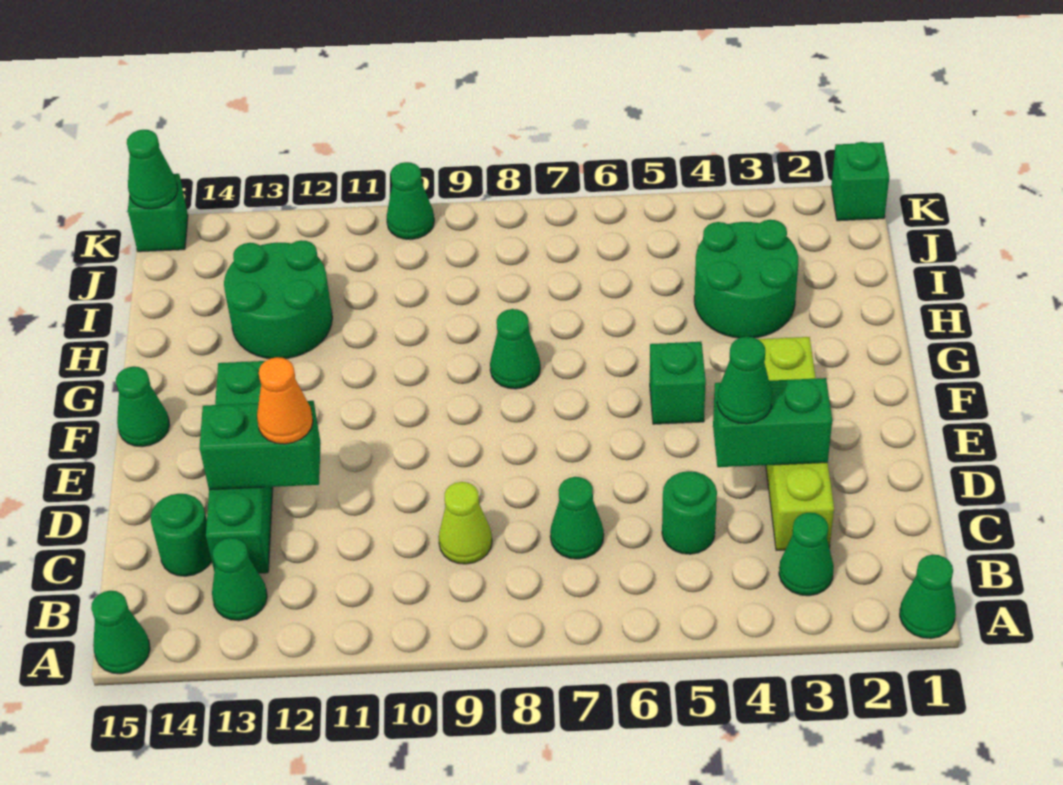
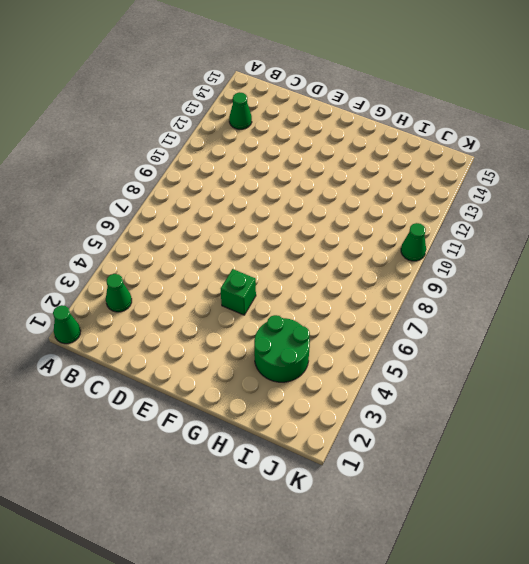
none -> green 1x1 cone [91,591,150,674]
none -> lime 1x4 brick [758,337,834,550]
none -> green 1x1 round brick [662,471,717,554]

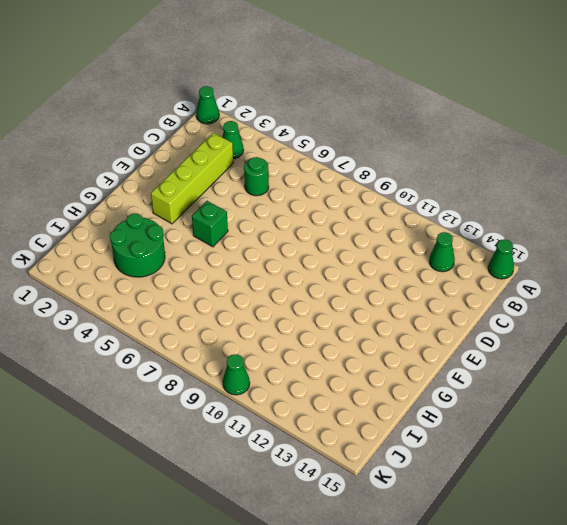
none -> green 1x1 cone [550,477,604,559]
none -> lime 1x1 cone [439,482,492,564]
none -> green 1x4 brick [206,361,273,573]

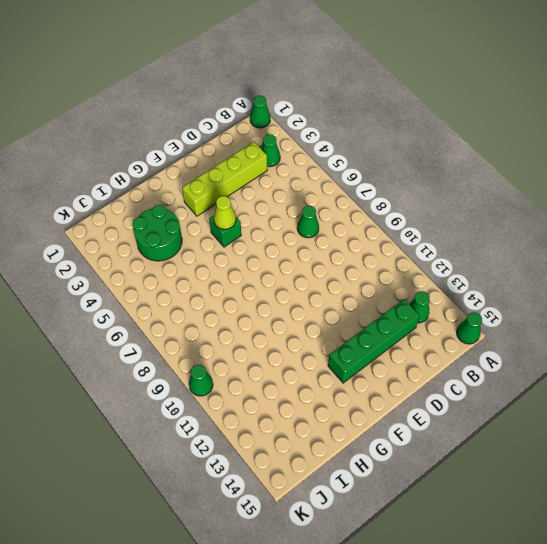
lime 1x1 cone [213,196,236,229] -> lime 1x1 cone moved to [439,482,492,564]
none -> green 1x1 round brick [662,471,717,554]
none -> green 1x1 round brick [150,494,212,576]
none -> green 1x1 cone [116,366,170,447]

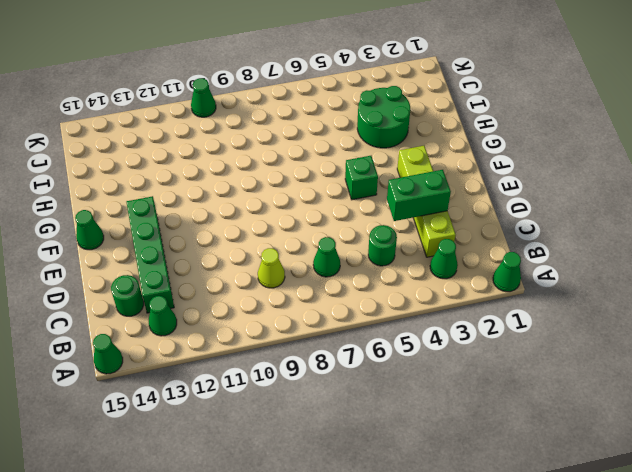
none -> green 1x1 cone [490,309,540,389]
none -> green 2x2 round brick [224,240,332,359]
none -> green 1x1 brick [831,142,890,221]

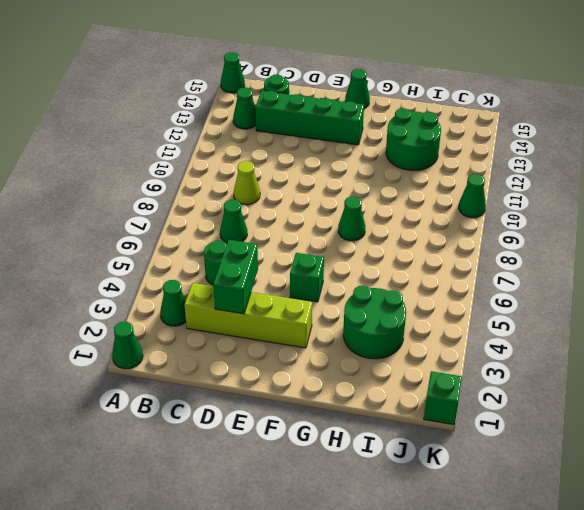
none -> green 1x1 brick [128,174,188,252]
none -> green 1x2 brick [200,401,321,490]
none -> green 1x1 cone [127,130,178,209]

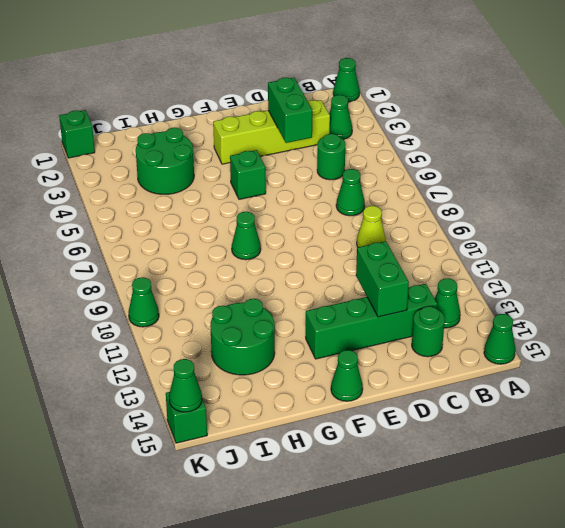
none -> green 1x1 cone [717,337,772,424]
none -> orange 1x1 cone [257,357,313,444]

